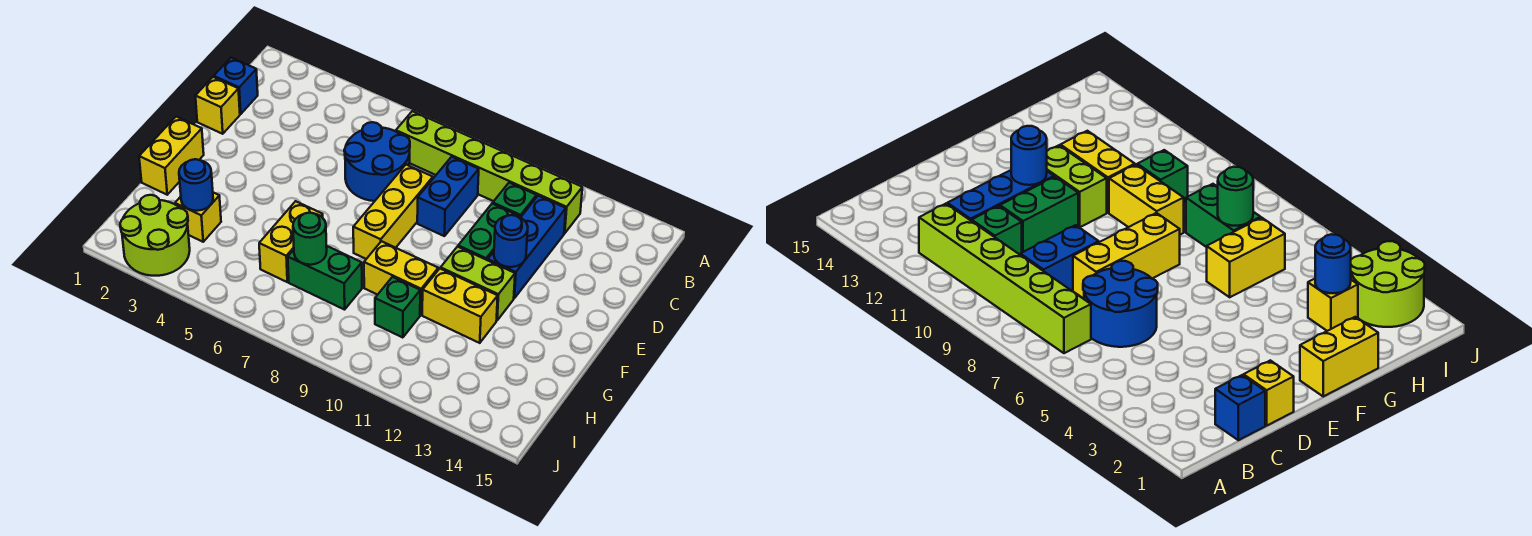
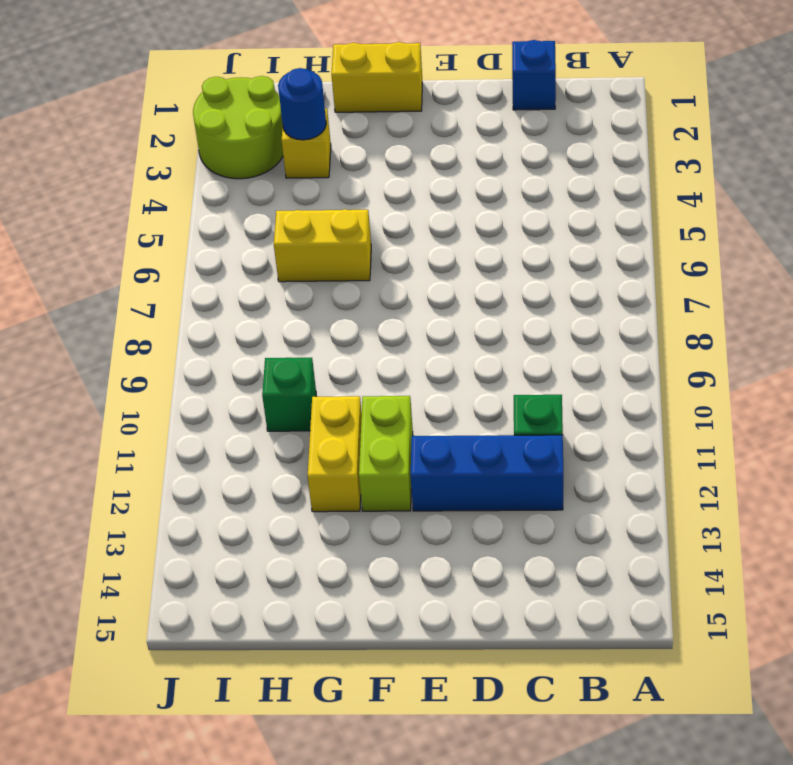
none -> lime 1x6 brick [396,111,582,233]
none -> blue 2x2 round brick [344,122,410,201]
none -> blue 1x2 brick [417,157,479,236]

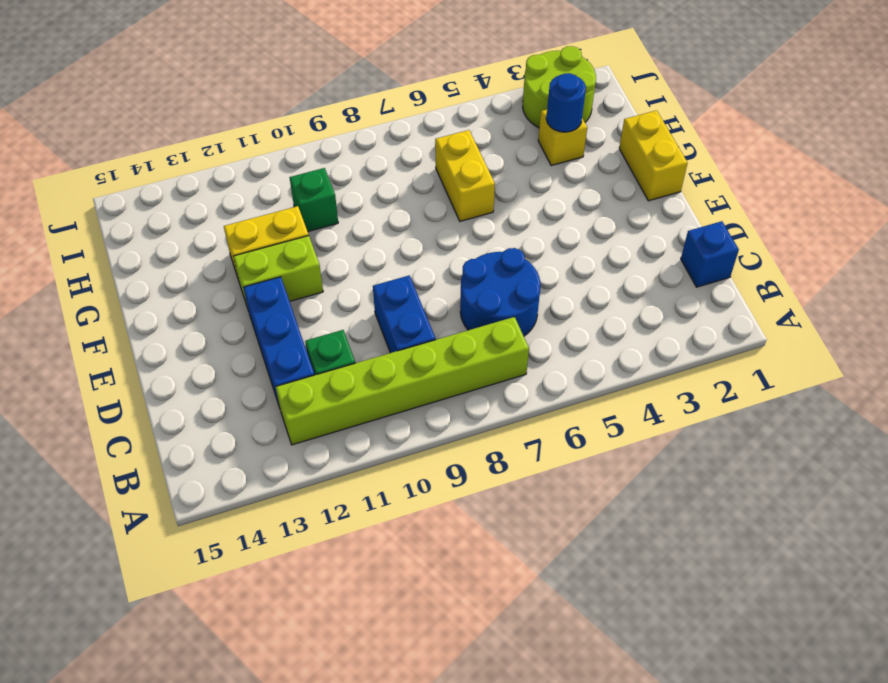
none -> yellow 1x1 brick [196,77,240,134]
none -> yellow 1x3 brick [353,165,433,259]
none -> green 1x2 brick [458,203,520,260]

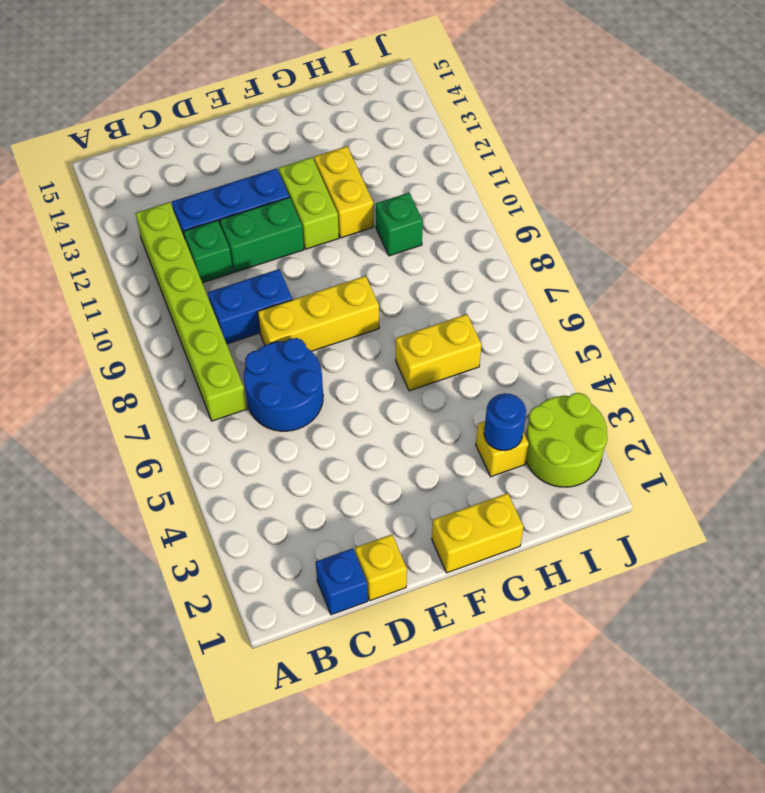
none -> yellow 1x2 brick [364,241,438,315]
none -> green 1x2 brick [288,246,362,310]
none -> blue 1x1 round brick [494,215,528,267]

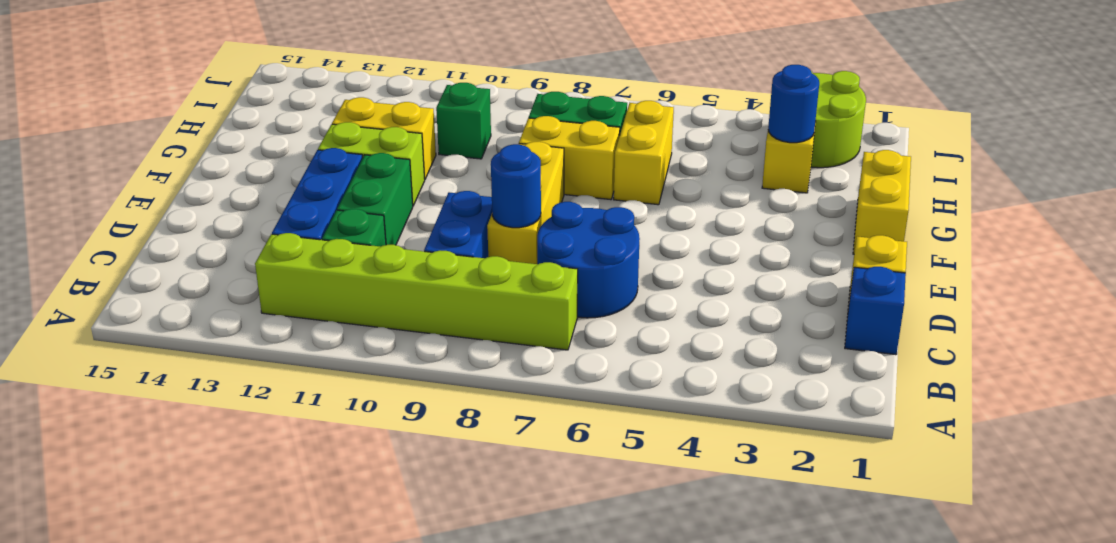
blue 1x1 round brick [491,144,541,228] -> blue 1x1 round brick moved to [494,215,528,267]
yellow 1x2 brick [519,116,620,200] -> yellow 1x2 brick moved to [364,241,438,315]
none -> green 1x1 round brick [293,213,327,265]

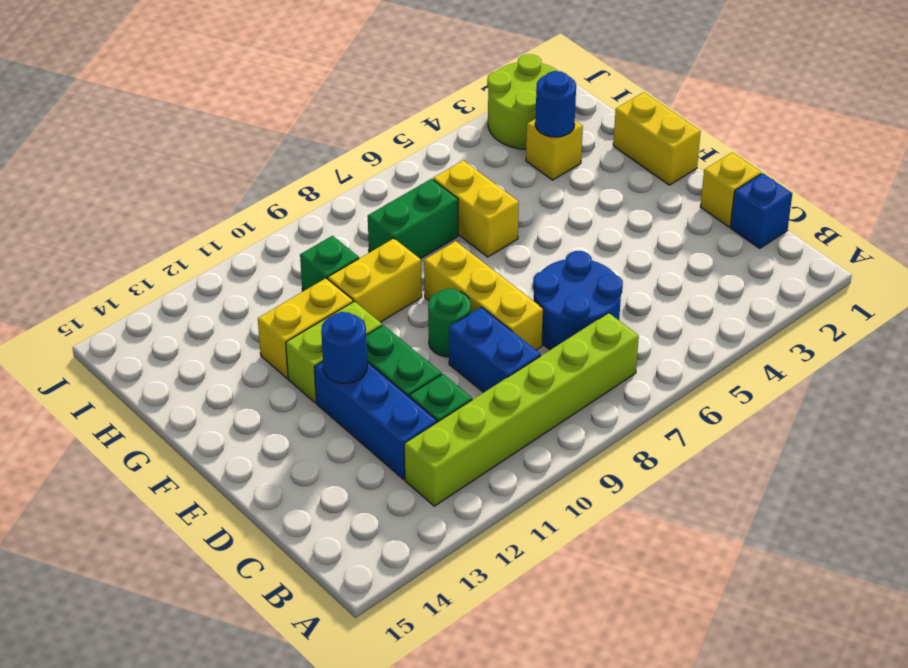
green 1x1 round brick [428,288,471,357] -> green 1x1 round brick moved to [293,213,327,265]

